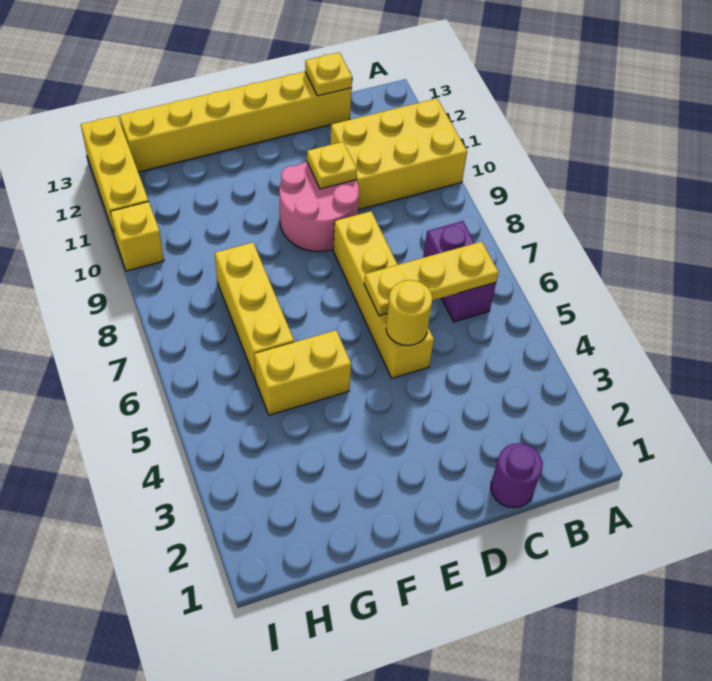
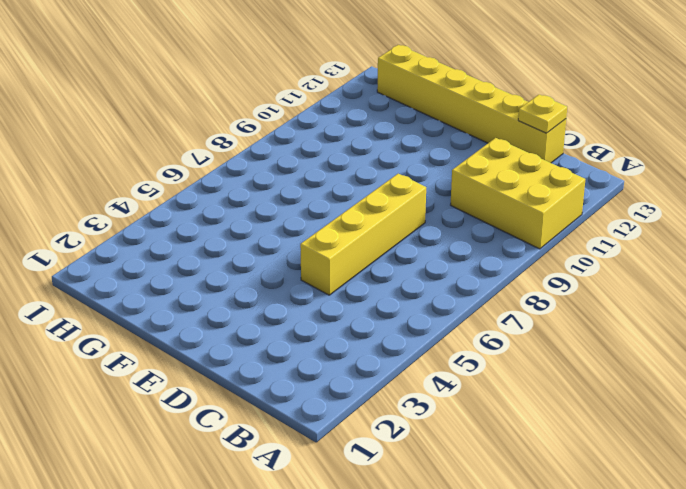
none -> purple 1x2 brick [423,221,496,322]
none -> purple 1x1 round brick [491,443,543,508]
none -> pink 2x2 round brick [279,162,359,252]

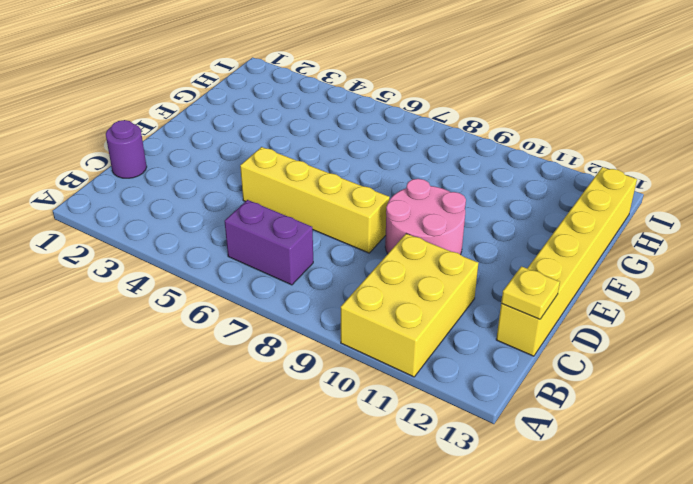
none -> yellow 1x2 brick [254,330,351,415]
none -> yellow 1x3 brick [215,243,294,380]
none -> yellow 1x1 brick [110,202,164,271]

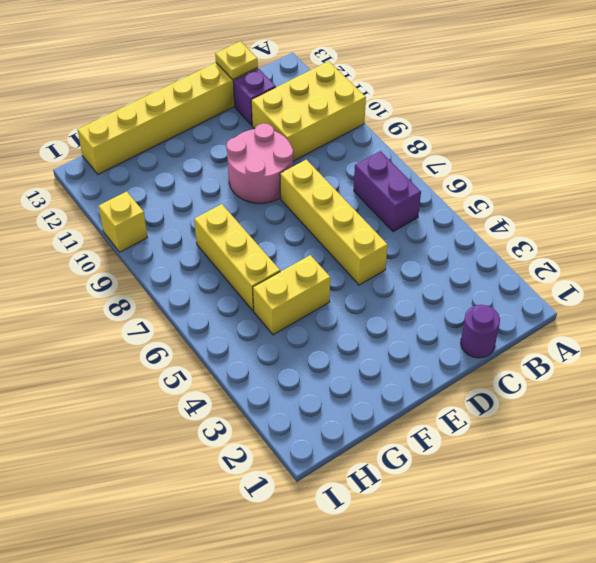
purple 1x1 brick [233,69,276,125] -> none
none -> yellow 1x3 brick [81,116,149,237]
none -> yellow 1x3 plate [364,242,498,316]
none -> yellow 1x1 round brick [386,280,432,346]

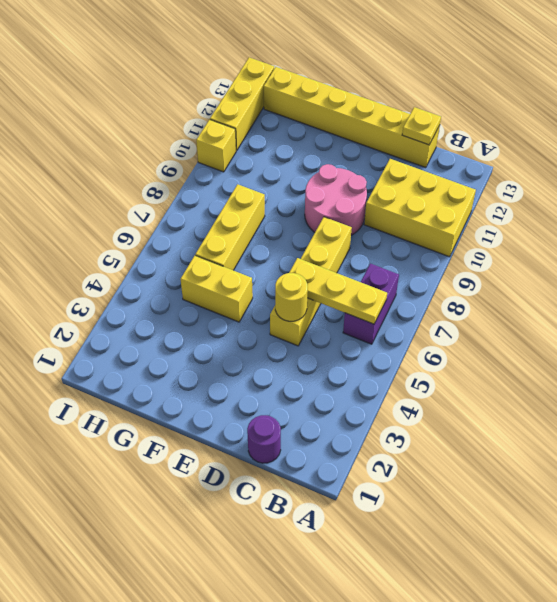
none -> yellow 1x1 plate [307,142,357,189]

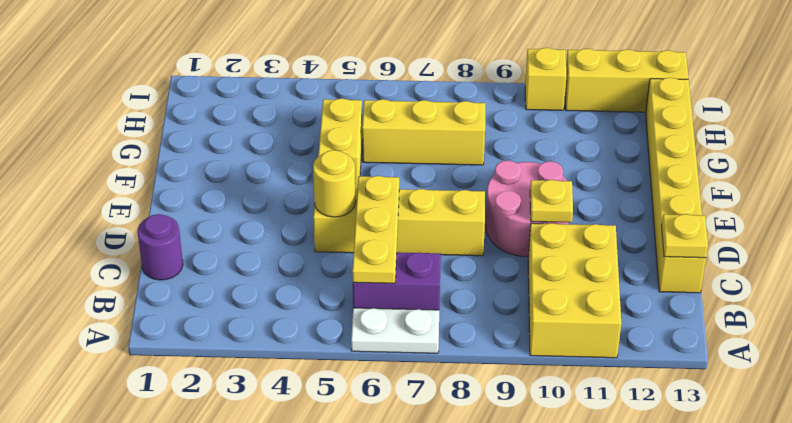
white 1x2 plate [351,308,439,353] -> none

